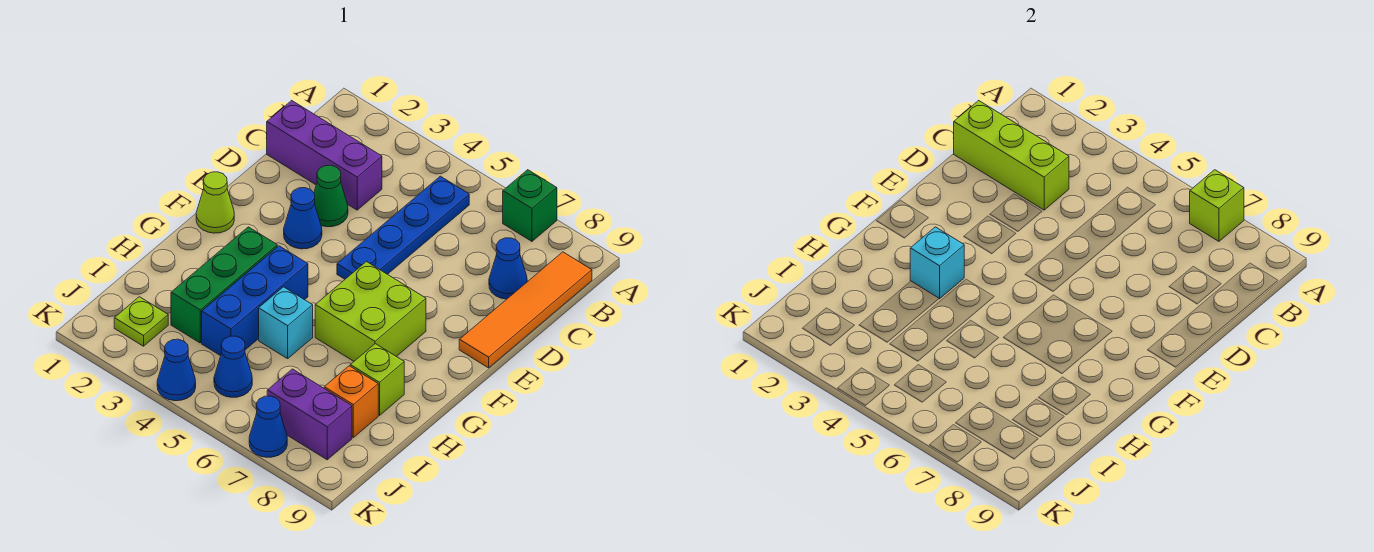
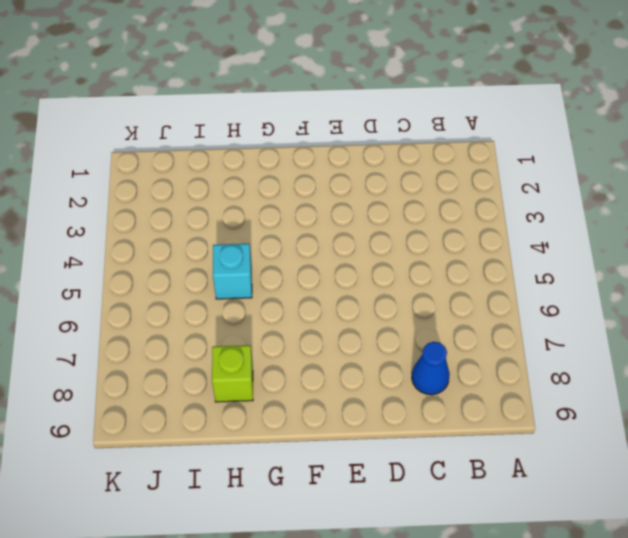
none -> green 1x1 brick [503,170,557,241]
none -> blue 1x4 plate [337,176,469,279]
none -> orange 1x4 tile [459,252,592,368]

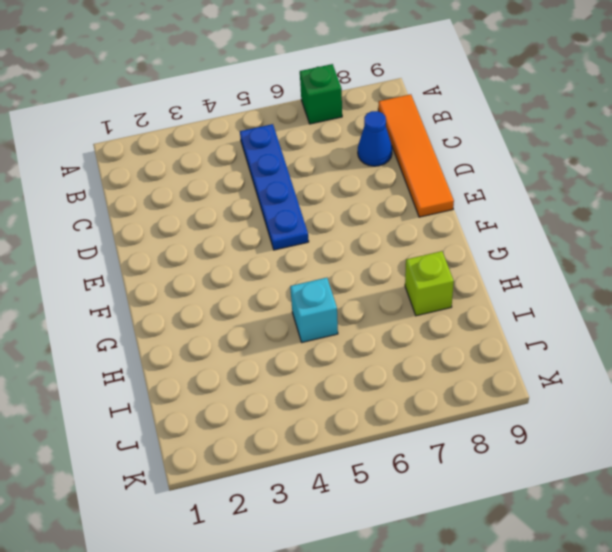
none -> purple 1x3 brick [267,101,382,210]
none -> green 1x1 cone [314,165,348,227]
none -> blue 1x1 cone [284,188,322,249]

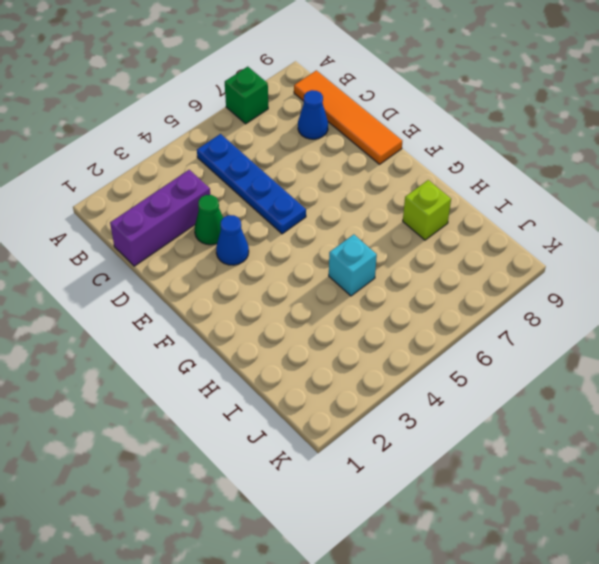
none -> lime 1x1 cone [196,172,234,233]
none -> lime 2x2 brick [315,262,426,361]
none -> green 1x3 brick [171,227,277,343]

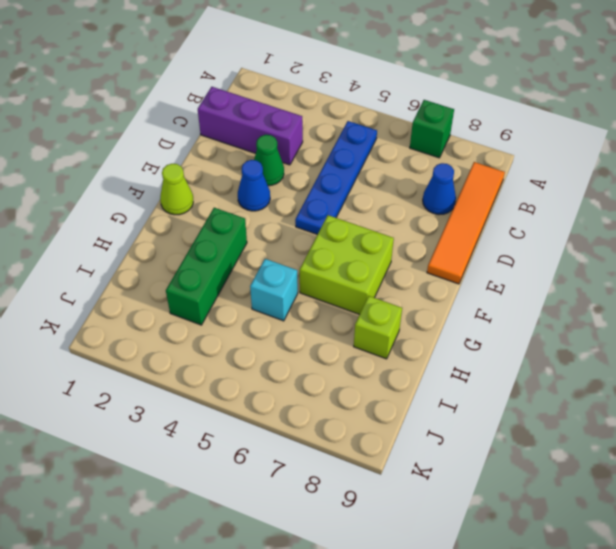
none -> blue 1x3 brick [202,246,308,356]
none -> orange 1x1 brick [324,366,378,437]
none -> lime 1x1 plate [114,297,168,346]

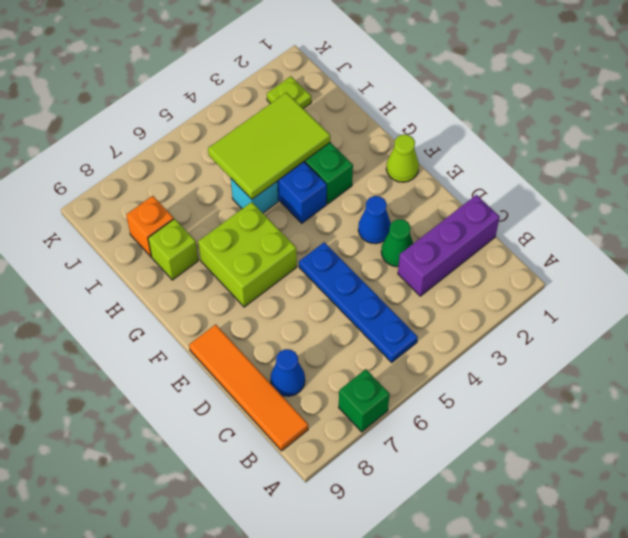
lime 2x3 tile [208,92,330,199] -> none
none -> blue 1x1 cone [214,336,252,397]
none -> purple 1x2 brick [267,369,352,460]
none -> blue 1x1 cone [157,339,196,401]

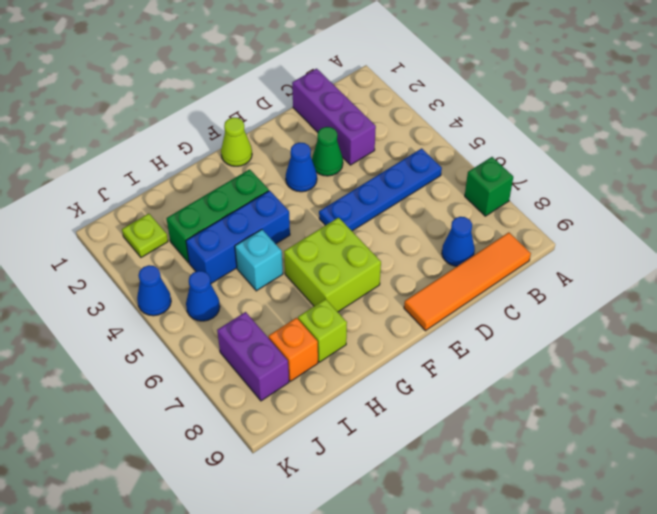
none -> blue 1x1 cone [249,396,287,457]
none -> lime 1x1 brick [1190,170,1244,241]
none -> lime 1x3 brick [954,101,1069,210]

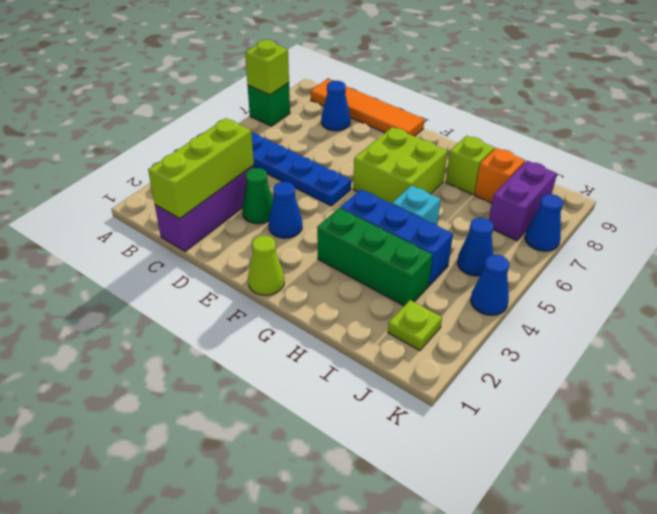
none -> cyan 1x1 brick [910,227,964,299]

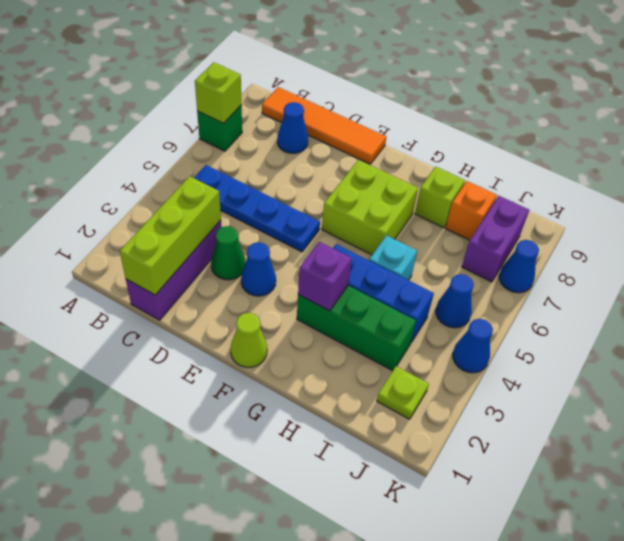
purple 1x1 brick [298,242,352,311] -> cyan 1x1 brick [910,227,964,299]

